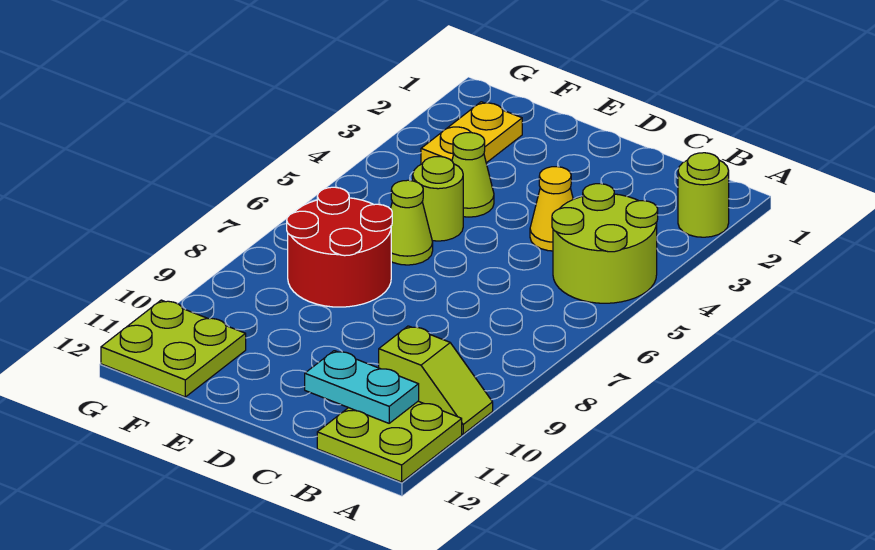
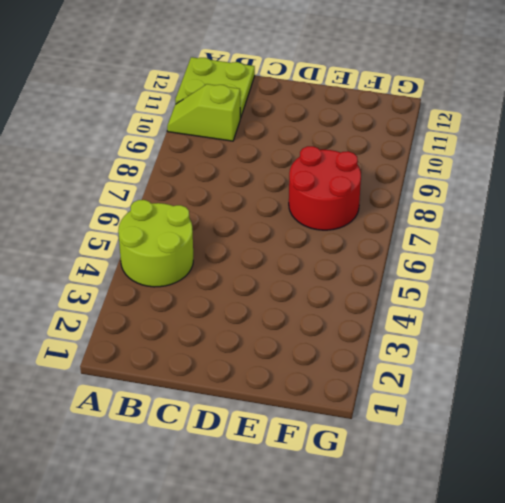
none -> lime 1x1 round brick [678,153,729,237]
none -> yellow 1x1 cone [530,167,573,251]
none -> lime 1x1 cone [452,133,494,217]

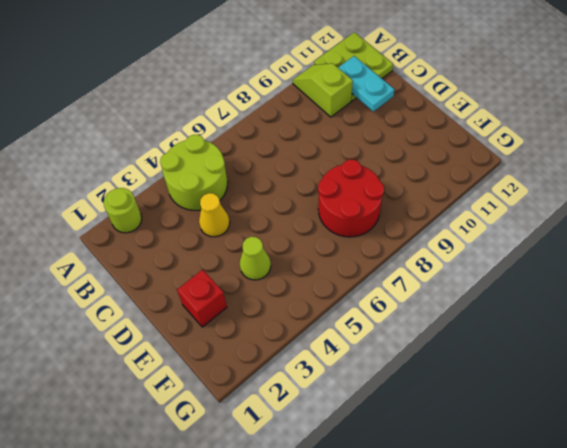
red 1x1 brick [177,270,227,327] -> none
none -> lime 1x1 round brick [413,157,463,241]
none -> lime 1x1 cone [391,180,433,265]
none -> yellow 1x2 plate [421,102,522,164]

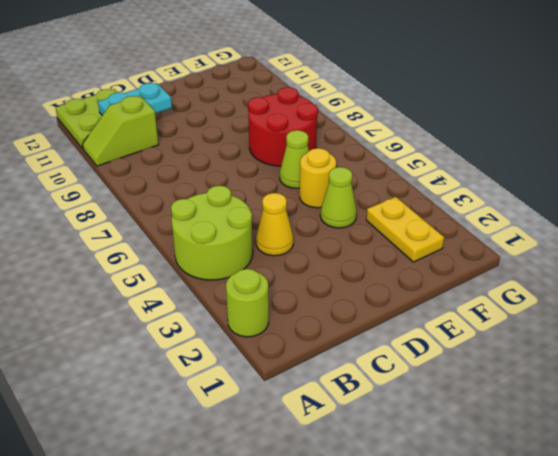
yellow 1x1 round brick [300,148,336,208] -> lime 1x1 round brick [413,157,463,241]
none -> lime 2x2 plate [101,300,246,397]

